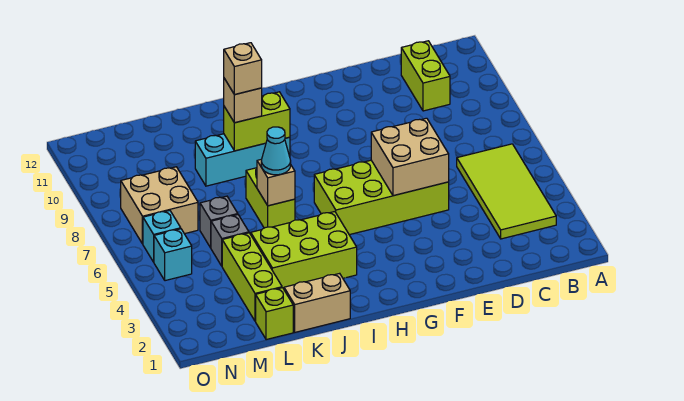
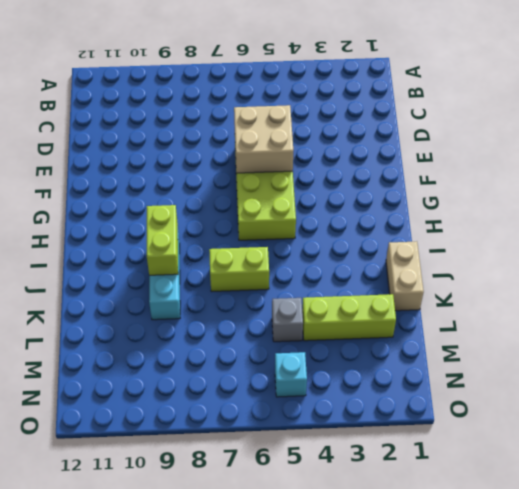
none -> lime 2x4 tile [457,144,556,239]
none -> lime 1x2 brick [401,41,450,111]
none -> lime 2x3 brick [251,212,357,289]

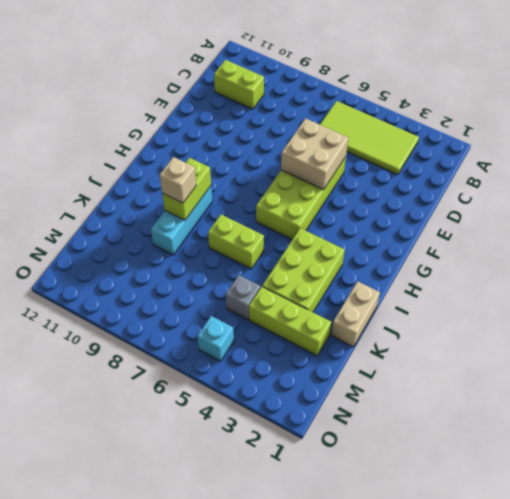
none -> lime 1x1 brick [256,288,293,340]
none -> grey 1x1 brick [200,196,238,248]
none -> tan 2x2 brick [121,167,198,244]

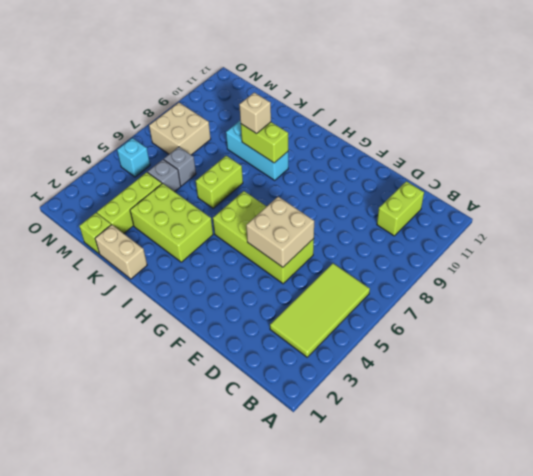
none -> cyan 1x1 brick [143,211,181,262]
none -> tan 1x1 brick [257,159,295,206]
none -> cyan 1x1 cone [261,127,291,175]

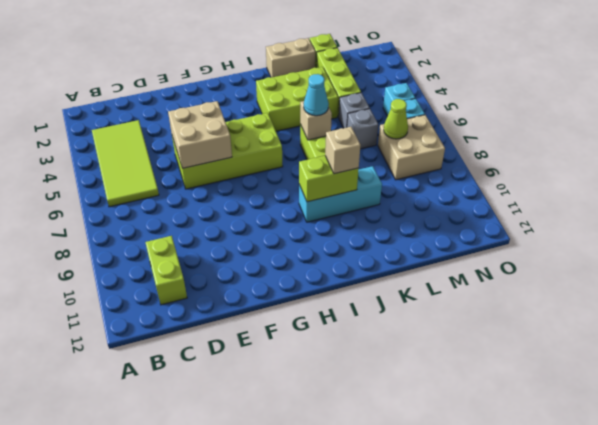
lime 1x1 cone [384,99,408,139] -> none
none -> tan 1x1 brick [224,43,262,95]

